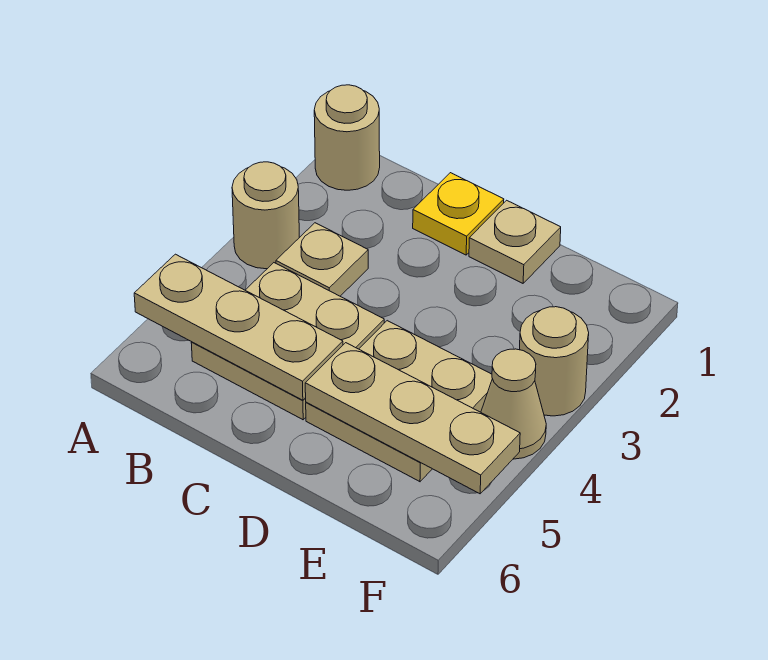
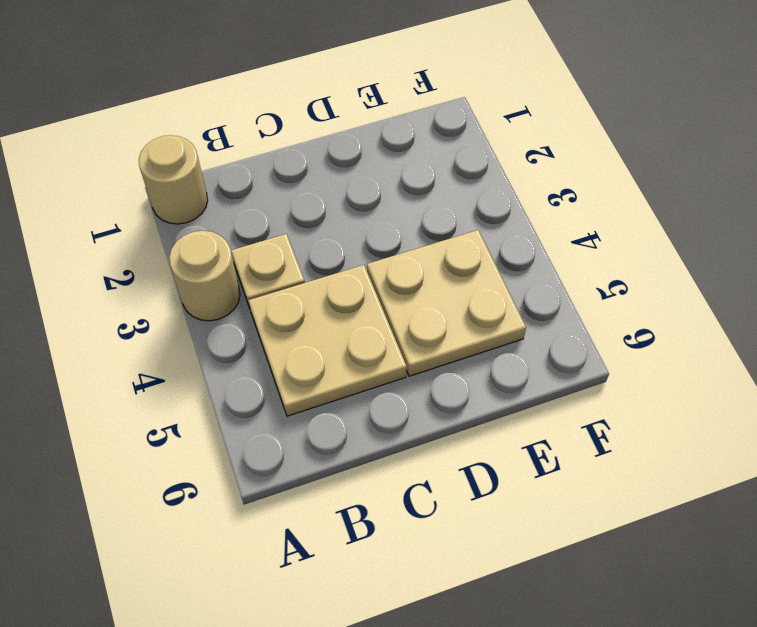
none -> yellow 1x1 plate [413,173,504,255]
none -> tan 1x1 plate [469,200,561,283]

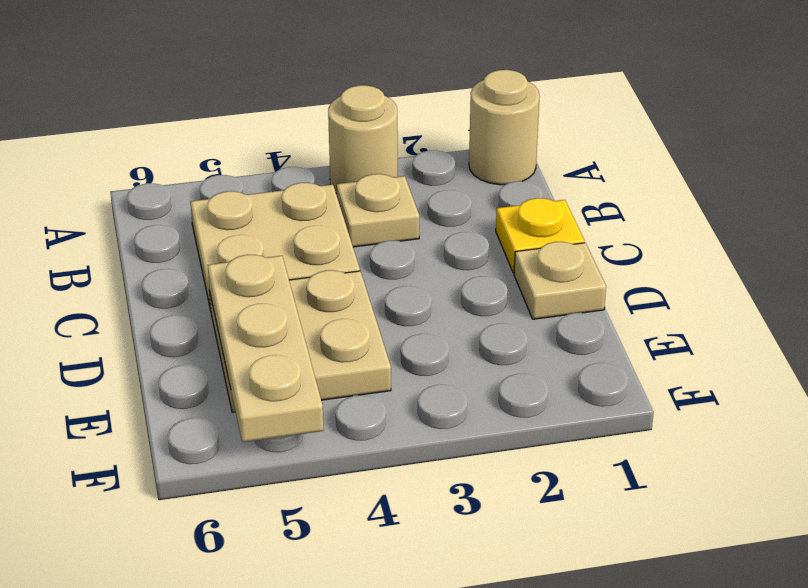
none -> tan 1x1 round brick [520,307,589,416]
none -> tan 1x1 cone [481,349,546,459]

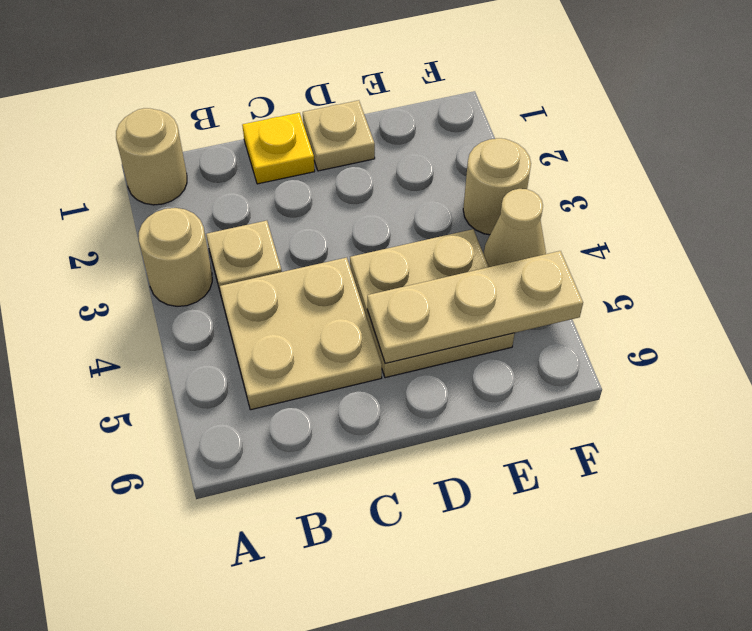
none -> tan 1x3 plate [134,254,343,400]

